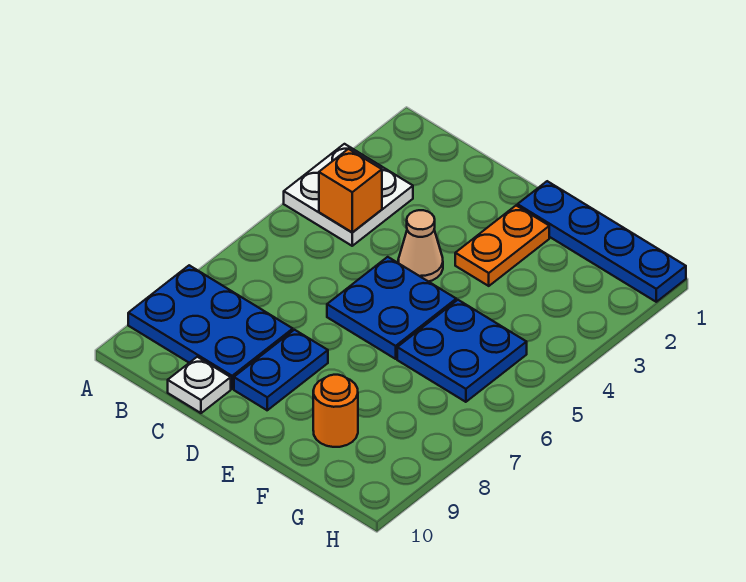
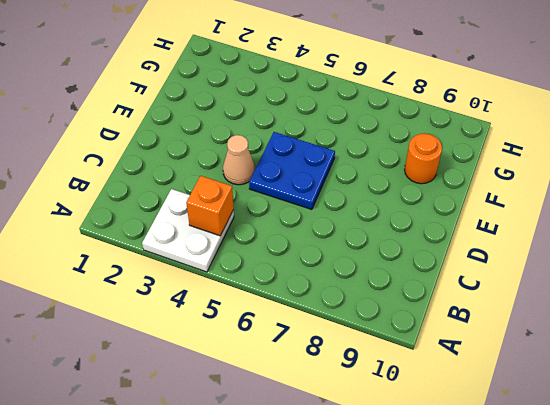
none -> blue 2x3 plate [128,265,293,389]
none -> white 1x1 plate [168,357,231,413]

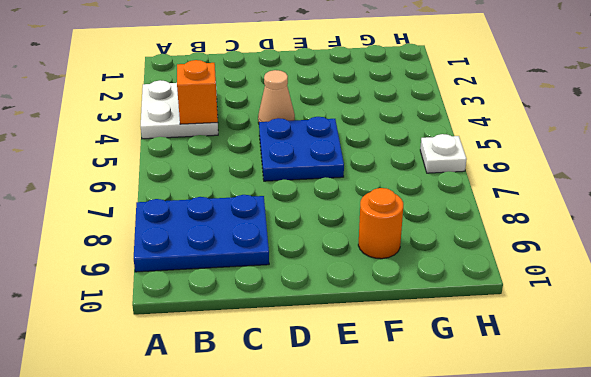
white 1x1 plate [420,134,467,173] -> white 1x1 plate moved to [168,357,231,413]
none -> blue 1x2 plate [234,330,328,410]
none -> blue 1x4 plate [518,181,686,302]

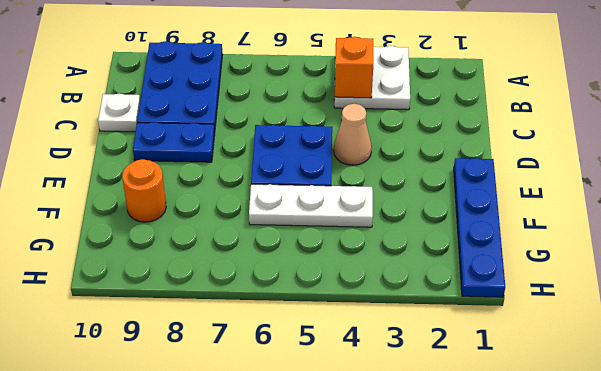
white 1x3 plate [249,184,373,227] -> blue 2x2 plate [397,300,527,402]
none -> orange 1x2 plate [455,206,549,286]

